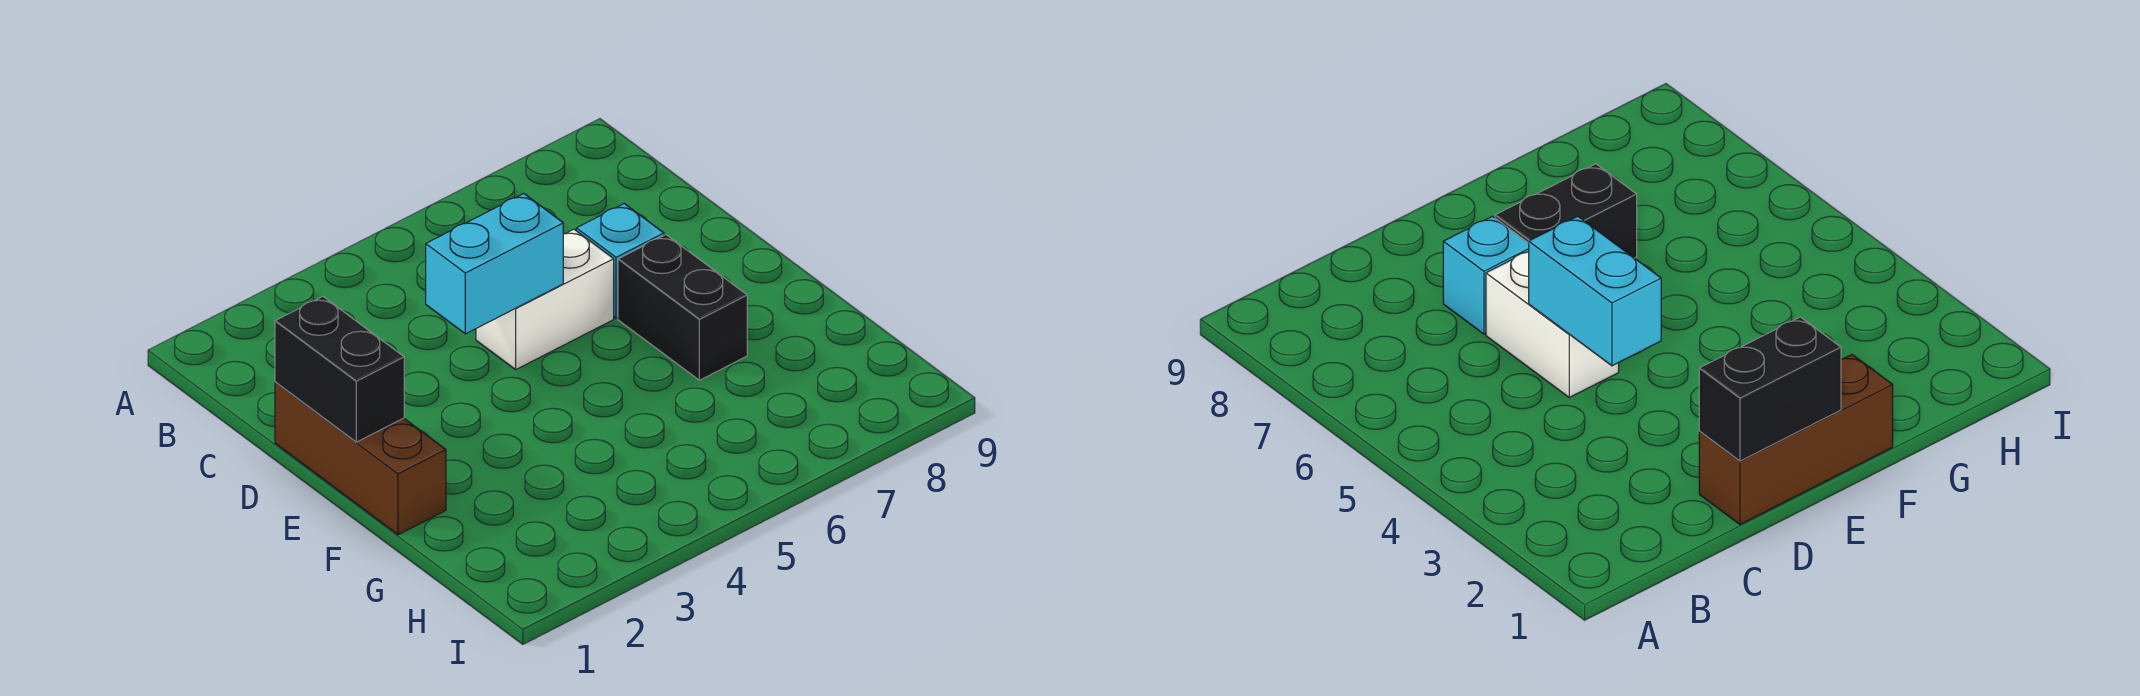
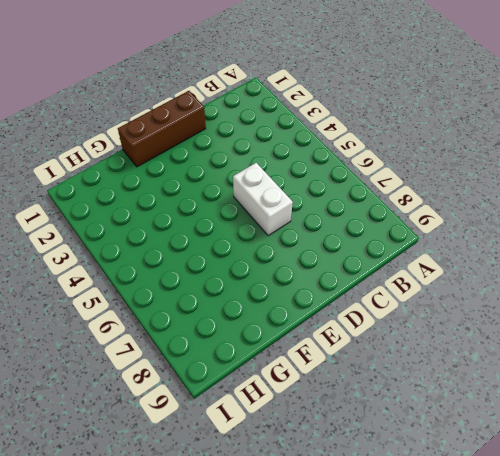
none -> cyan 1x1 brick [576,204,664,318]
none -> black 1x2 brick [618,235,747,380]

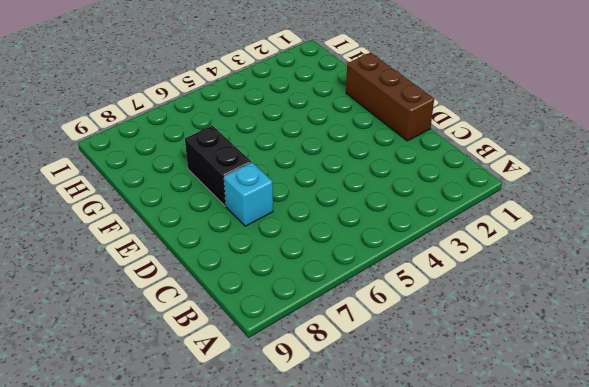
none -> white 1x2 brick [476,229,614,370]
none -> black 1x2 brick [275,297,404,442]

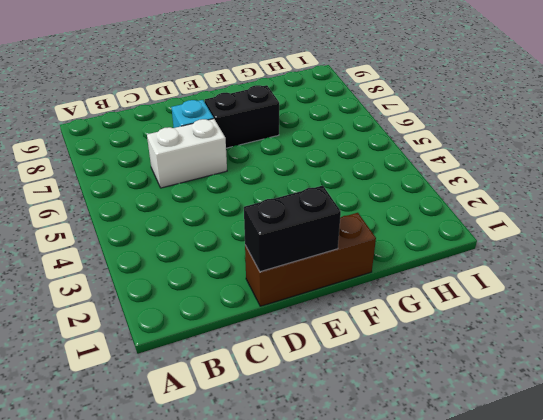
white 1x2 brick [147,119,227,188] -> white 1x2 brick turned to [476,229,614,370]
none -> cyan 1x2 brick [426,193,563,334]

